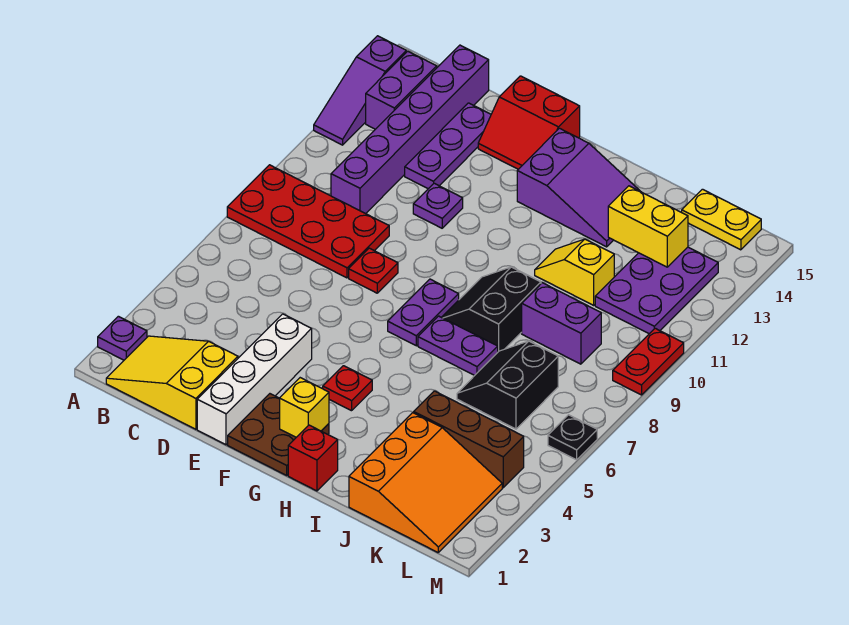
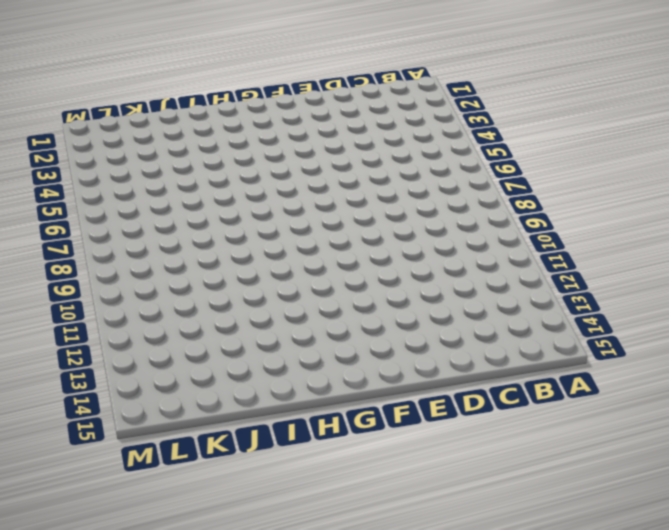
none -> purple 1x1 plate [98,316,147,360]
none -> red 2x4 plate [227,165,389,278]
none -> purple 1x3 slope [314,36,406,145]

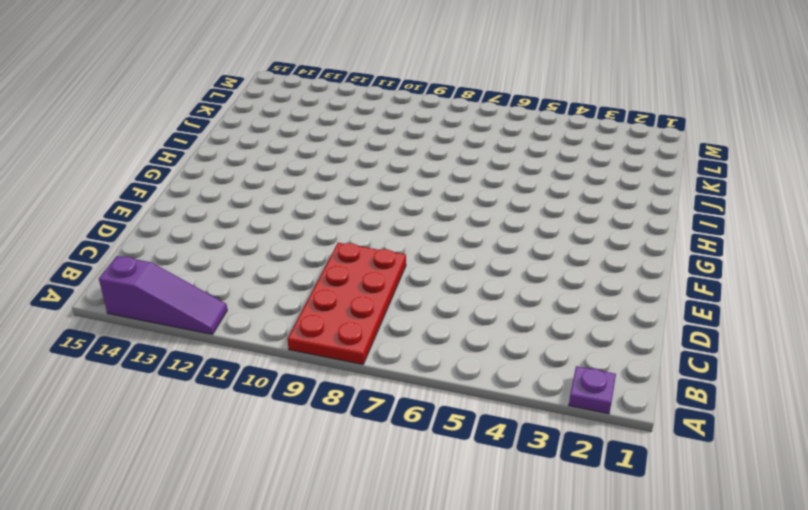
none -> yellow 2x3 slope [106,336,238,429]
none -> purple 1x2 brick [366,51,437,129]
none -> purple 1x6 brick [331,45,489,214]

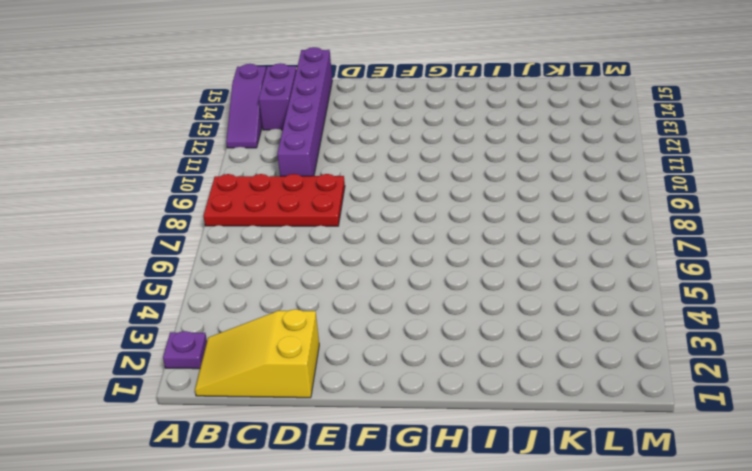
none -> purple 1x3 plate [405,103,491,189]
none -> white 1x4 brick [197,314,312,445]
none -> red 1x1 plate [349,248,398,293]

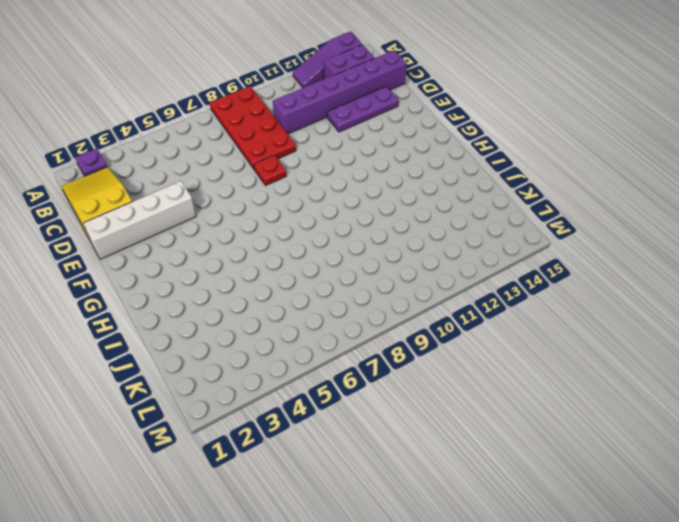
none -> purple 1x1 plate [413,183,463,228]
none -> red 2x2 slope [478,76,580,169]
none -> brown 2x2 plate [228,394,329,475]

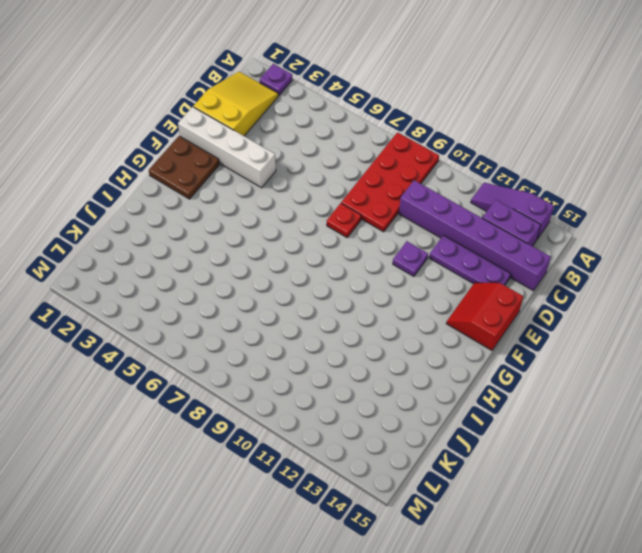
none -> red 1x1 plate [323,366,372,411]
none -> purple 1x2 plate [388,279,459,346]
none -> purple 2x3 slope [517,128,641,247]

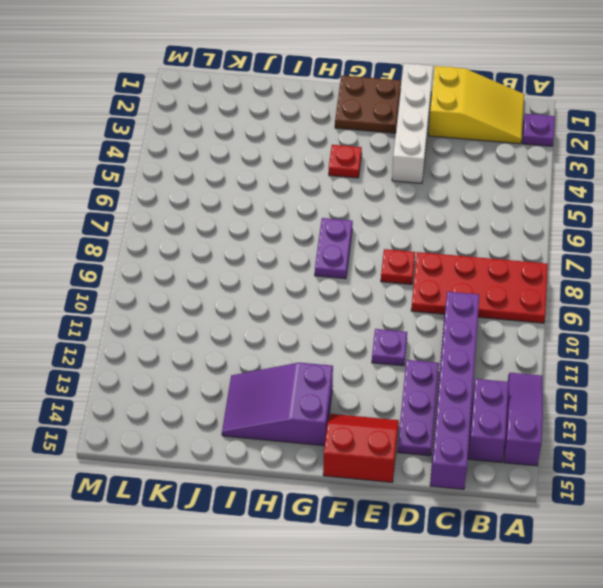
none -> red 1x1 brick [288,425,338,491]
none -> purple 1x2 plate [418,316,498,375]
none -> black 2x2 slope [442,267,541,352]

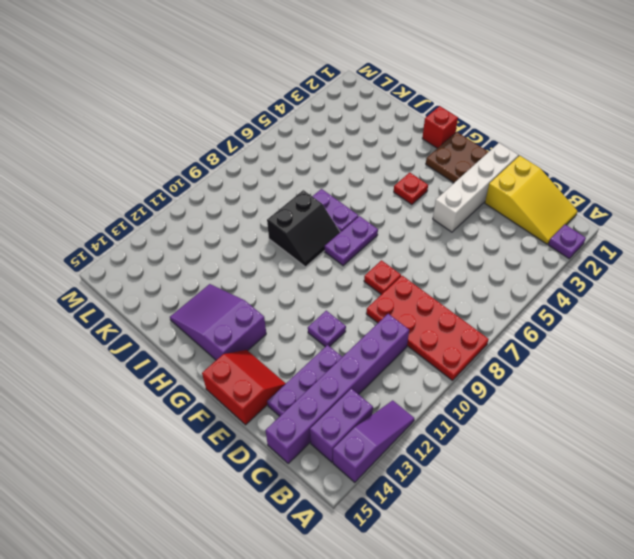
none -> yellow 1x2 slope [535,239,614,305]
none -> orange 3x3 slope [349,413,502,552]
none -> brown 1x3 brick [414,391,524,488]

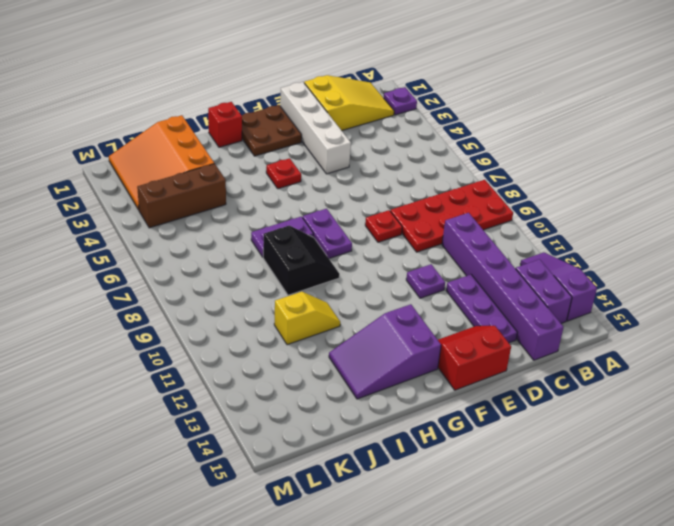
none -> black 2x2 slope [457,341,558,429]
none -> purple 1x2 brick [522,283,601,364]
none -> purple 2x3 plate [595,247,718,334]

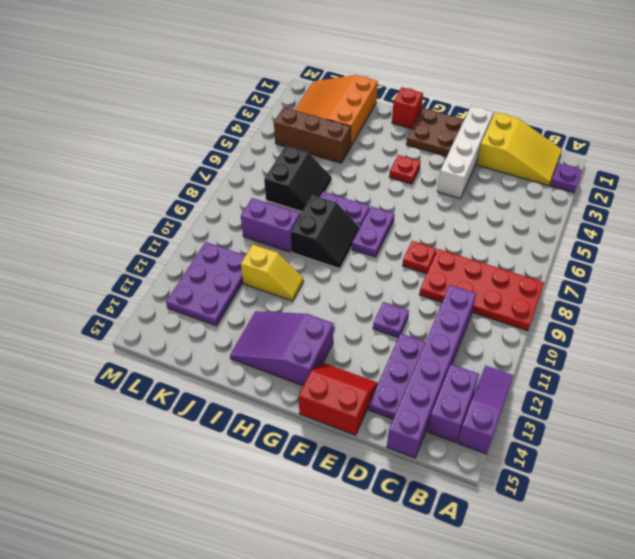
none -> yellow 1x2 plate [682,189,761,250]
none -> black 1x1 plate [548,415,597,460]
none -> red 1x2 plate [613,328,684,395]

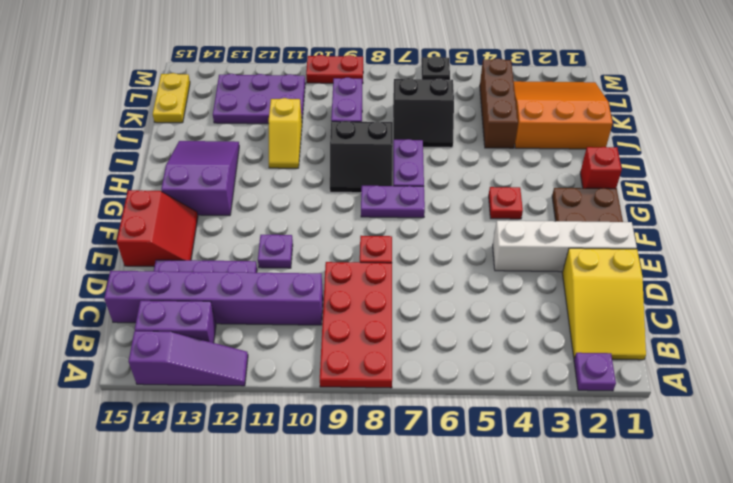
none -> yellow 1x1 brick [280,378,329,437]
none -> yellow 1x2 brick [608,186,688,267]

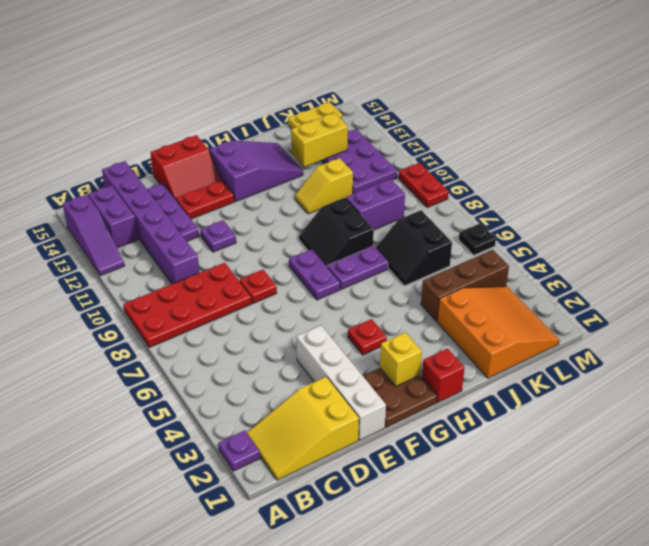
red 1x2 plate [176,180,234,219] -> none

